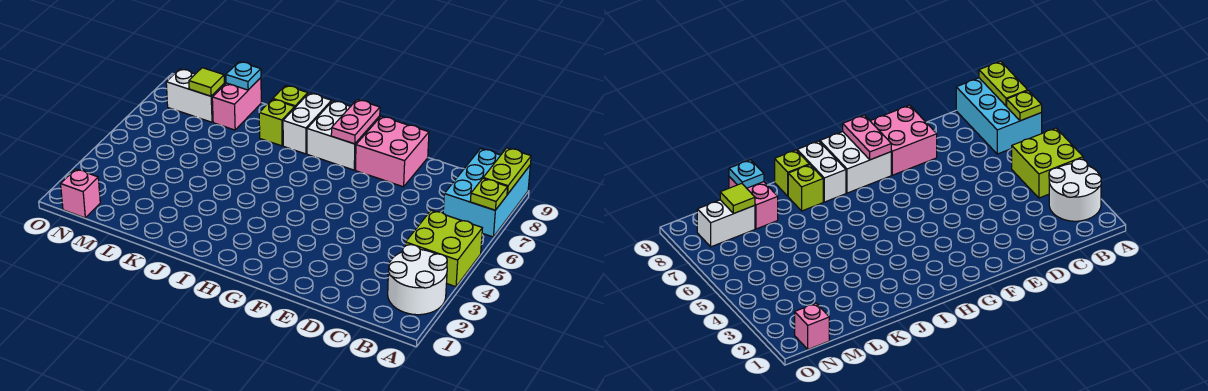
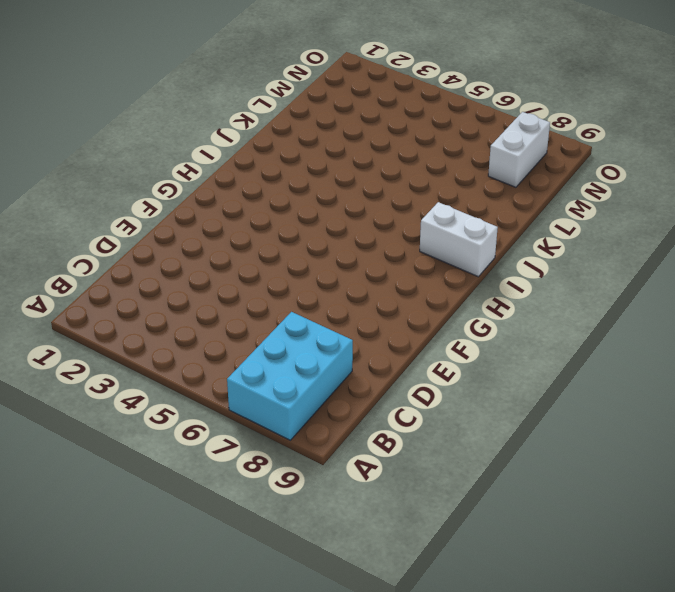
cyan 2x3 brick [227,312,353,440] -> cyan 2x3 brick turned to [443,149,530,237]
none -> white 2x2 round brick [388,245,447,315]
none -> lime 2x2 brick [405,210,482,287]
none -> pink 2x2 brick [356,116,429,187]

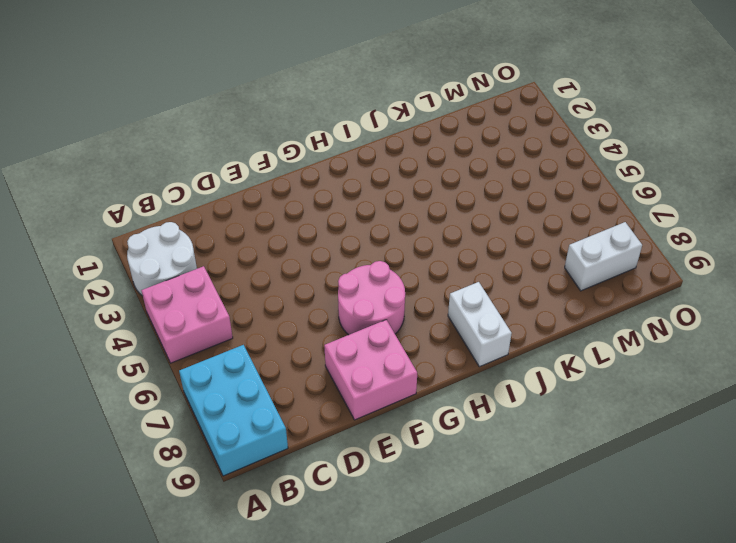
pink 2x2 brick [141,266,233,363] -> lime 2x2 brick [405,210,482,287]
pink 2x2 round brick [338,261,405,335] -> none
none -> white 2x2 brick [307,101,380,170]
none -> lime 1x1 brick [259,99,295,146]
none -> lime 1x1 brick [273,85,308,107]

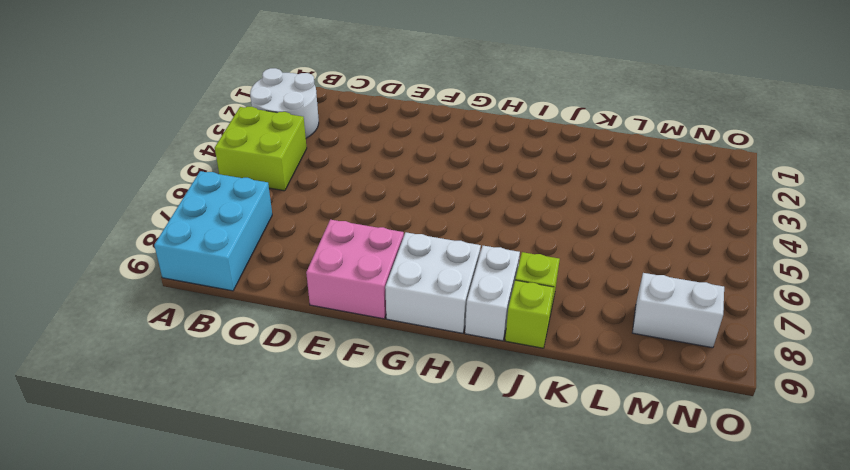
none -> pink 1x2 brick [212,78,261,130]
none -> pink 1x1 brick [61,169,100,218]
none -> lime 1x1 plate [470,179,508,210]

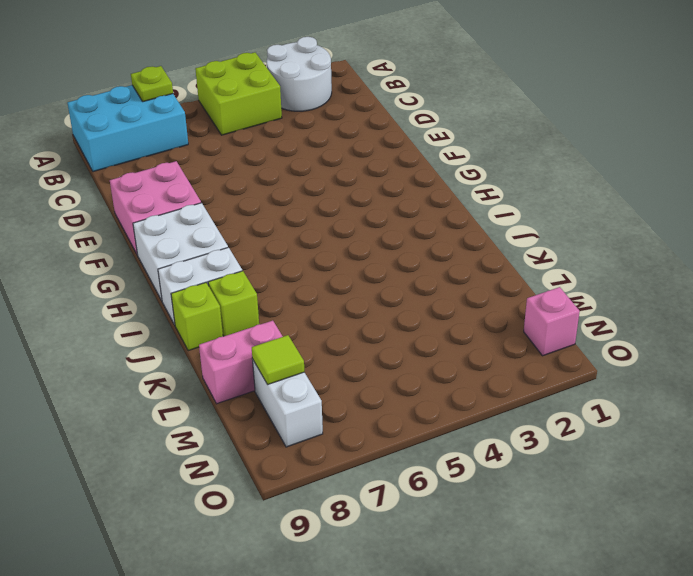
none -> lime 1x2 plate [483,148,531,194]
none -> pink 1x2 plate [331,100,380,144]
none -> cyan 1x1 plate [226,62,261,90]

